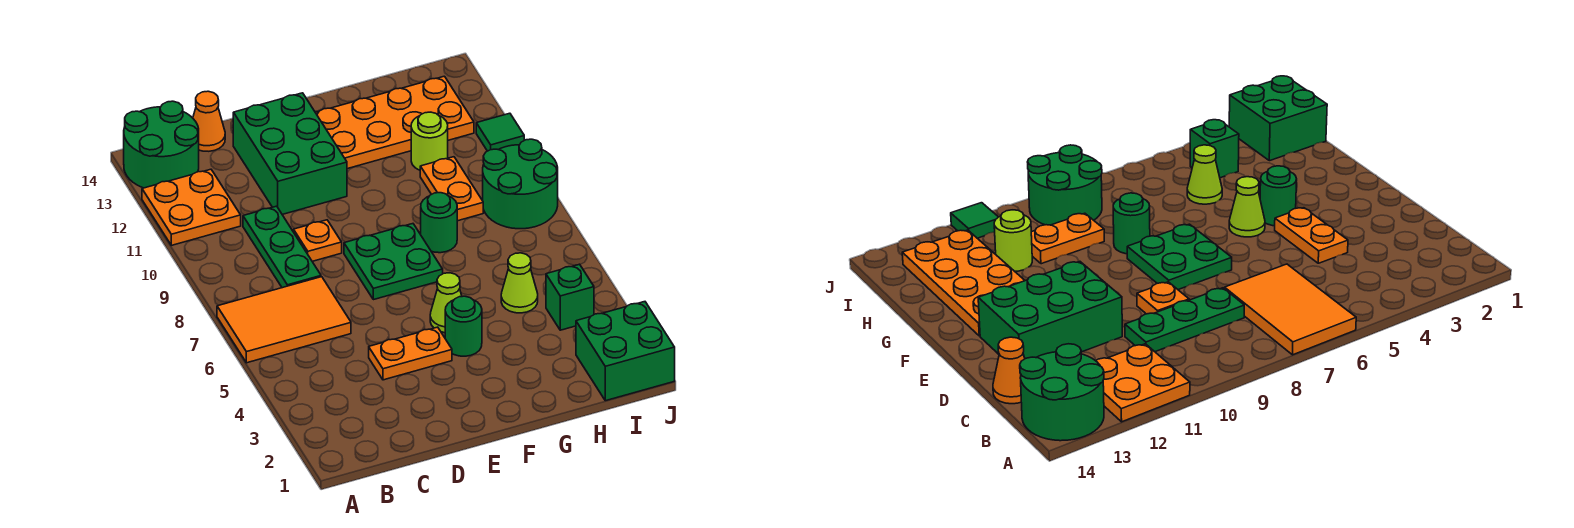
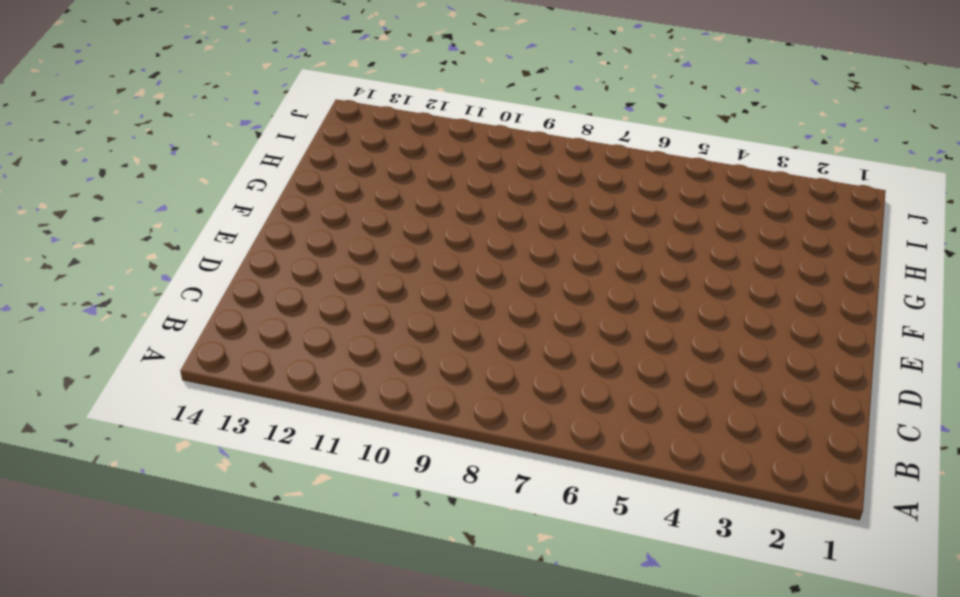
none -> orange 2x3 tile [217,277,351,363]
none -> orange 2x2 plate [142,169,241,245]
none -> green 2x2 round brick [124,101,199,188]

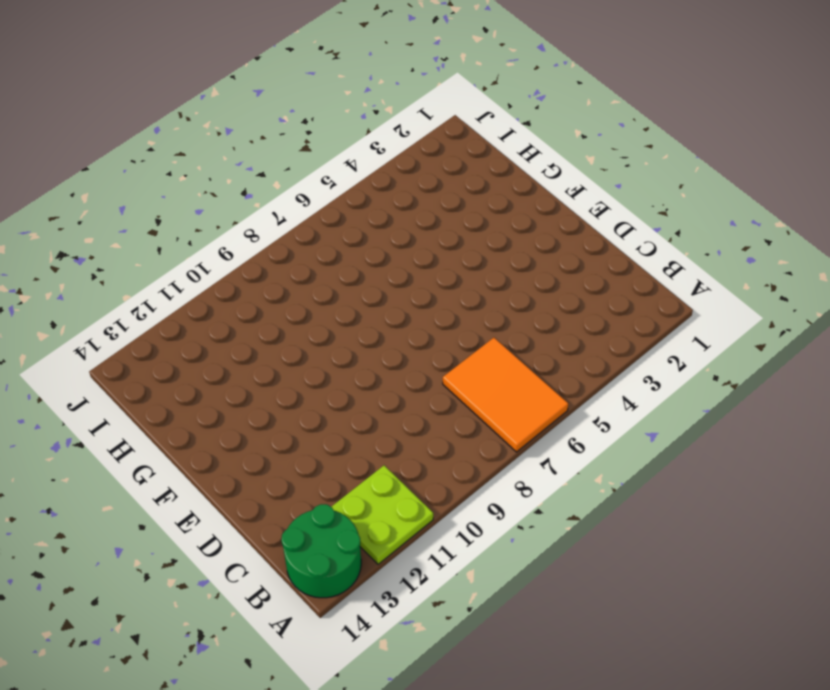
lime 2x2 plate [331,465,433,564] -> orange 2x2 plate [142,169,241,245]
none -> green 1x3 plate [243,206,321,288]
none -> orange 1x1 cone [193,91,225,151]
none -> orange 1x2 plate [369,327,452,380]

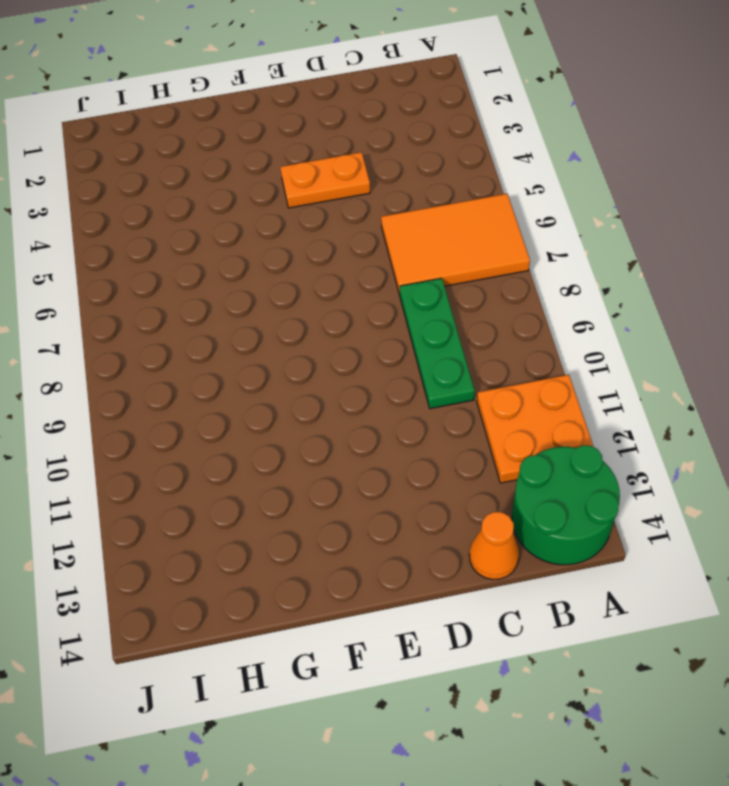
none -> orange 1x1 plate [294,220,342,261]
none -> green 2x3 brick [233,93,347,214]
none -> green 2x2 plate [344,224,443,300]

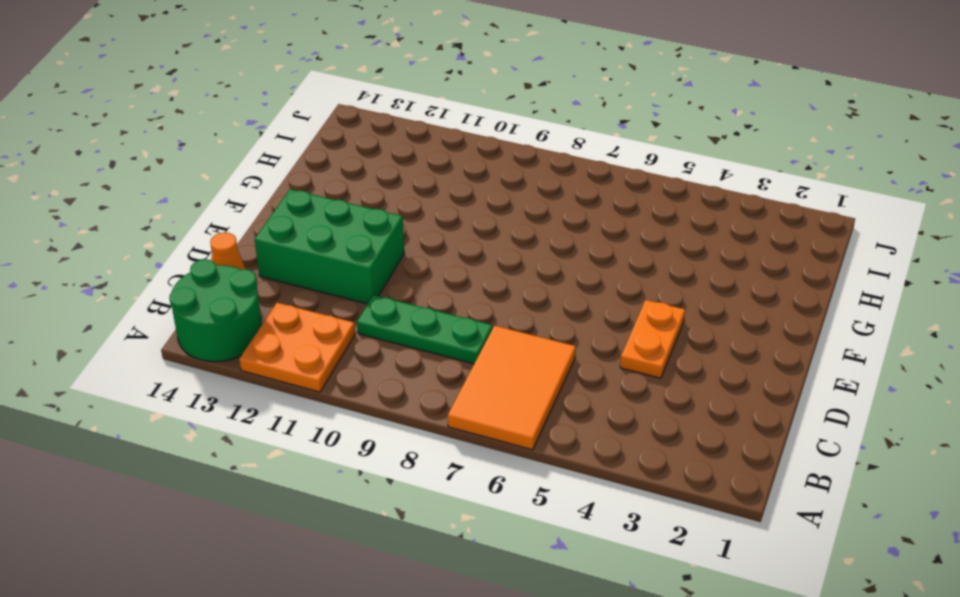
none -> orange 1x1 plate [294,220,342,261]
none -> green 2x2 plate [344,224,443,300]
none -> green 1x1 round brick [445,296,482,356]

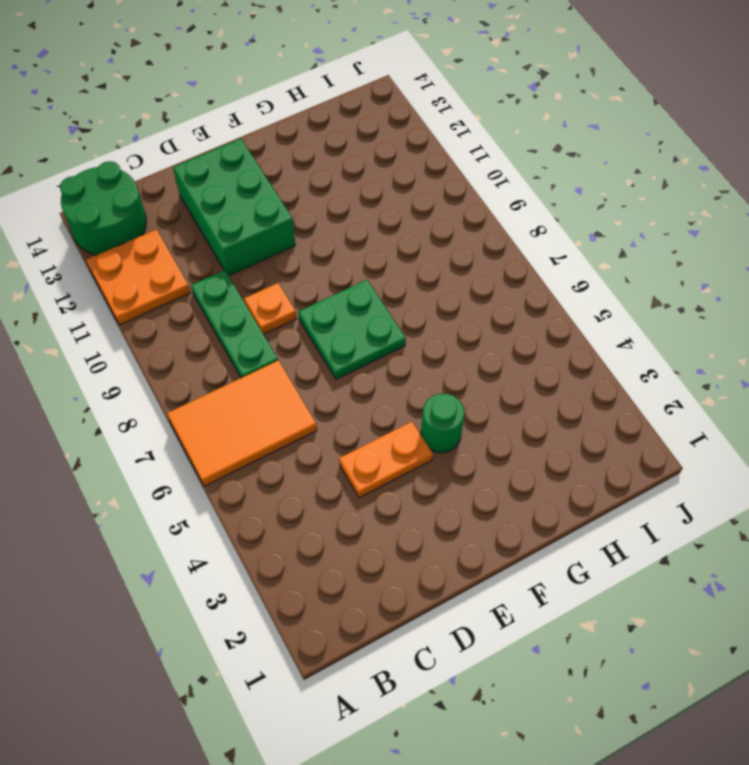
none -> orange 1x1 cone [193,91,225,151]
none -> lime 1x1 cone [430,273,462,333]
none -> orange 2x4 plate [315,76,474,169]

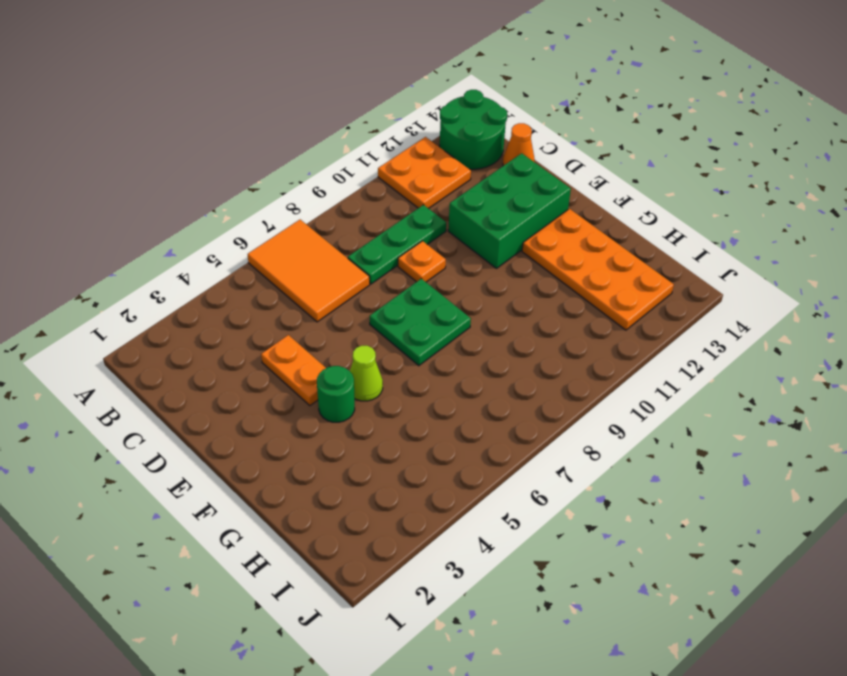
none -> green 1x1 round brick [421,193,457,253]
none -> lime 1x1 cone [501,253,538,313]
none -> orange 1x2 plate [420,157,483,221]

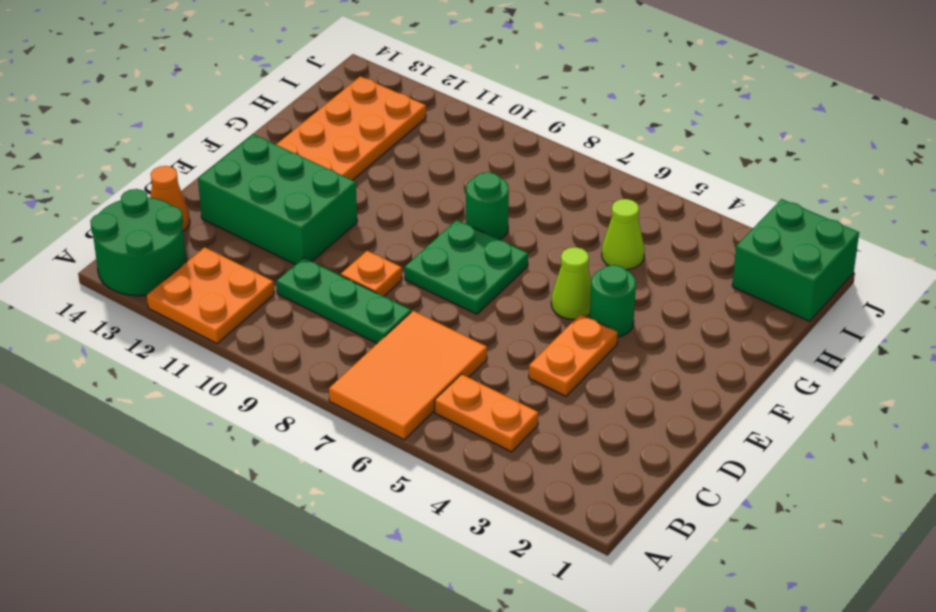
orange 1x2 plate [435,374,538,452] -> orange 1x2 plate moved to [420,157,483,221]
none -> lime 1x1 round brick [411,112,448,170]
none -> green 1x1 brick [546,264,594,330]
none -> green 2x2 round brick [483,139,558,229]

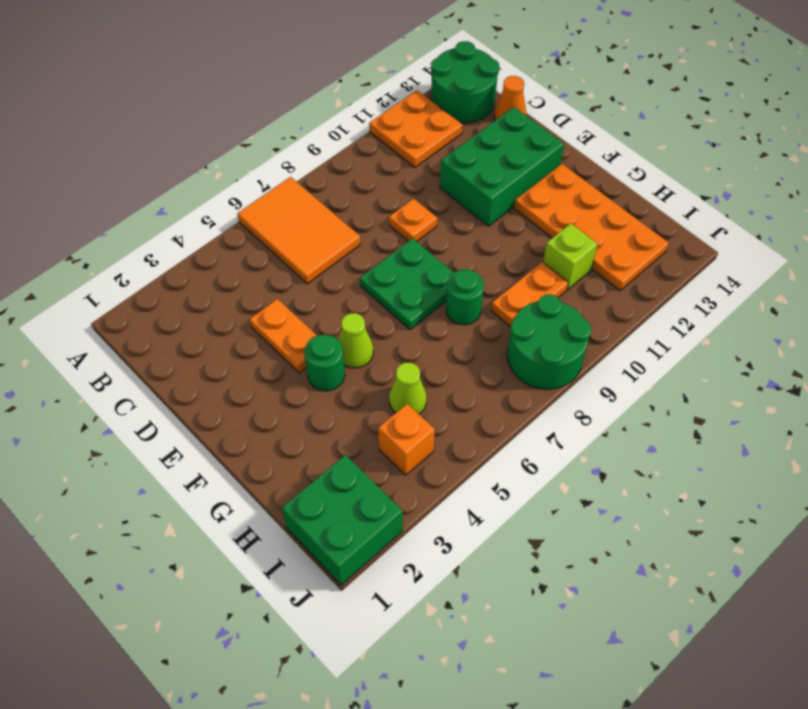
lime 1x1 brick [543,224,597,290] -> lime 1x1 round brick [411,112,448,170]
orange 1x1 brick [378,404,435,475] -> green 1x1 brick [546,264,594,330]
none -> green 1x3 plate [243,206,321,288]
none -> green 1x1 tile [476,113,524,151]

